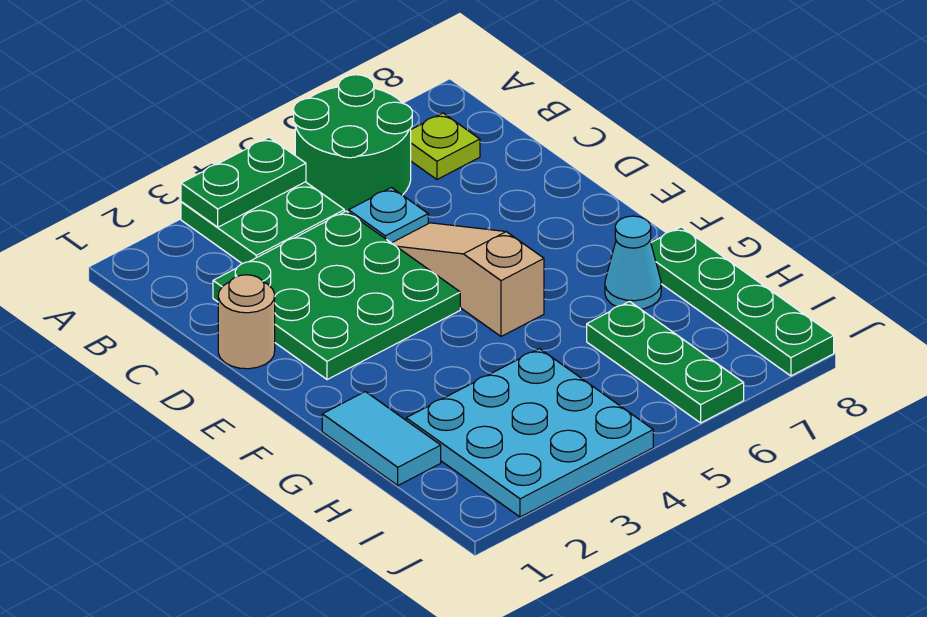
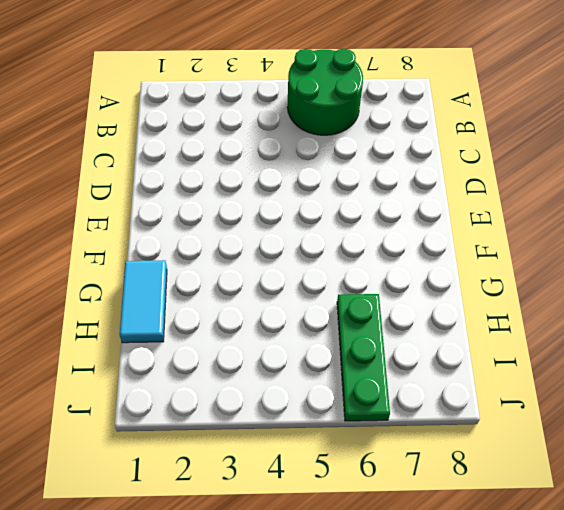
none -> green 2x2 plate [181,182,344,264]
none -> lime 1x1 plate [411,113,480,179]
none -> green 3x3 plate [213,211,460,380]

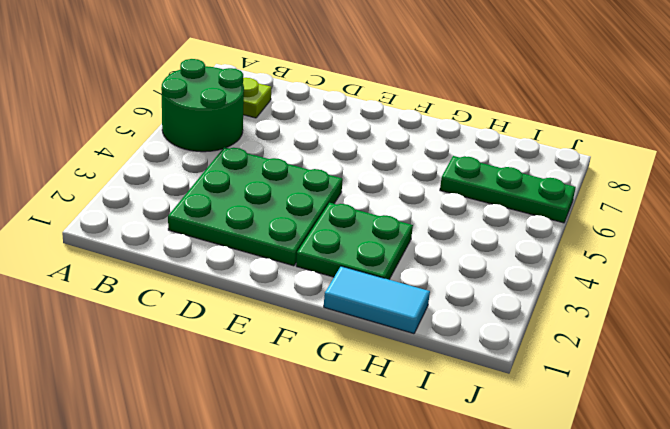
green 2x2 plate [296,203,413,279] -> green 2x2 plate moved to [181,182,344,264]
none -> cyan 1x1 plate [349,188,428,243]
none -> tan 1x1 round brick [218,275,275,369]
none -> tan 1x3 slope [392,223,544,336]

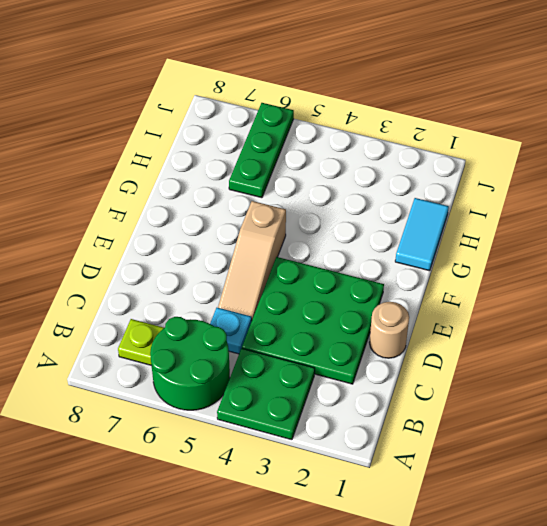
none -> cyan 1x1 cone [605,216,661,309]
none -> green 1x4 plate [651,227,834,376]
none -> cyan 3x3 plate [406,348,653,517]

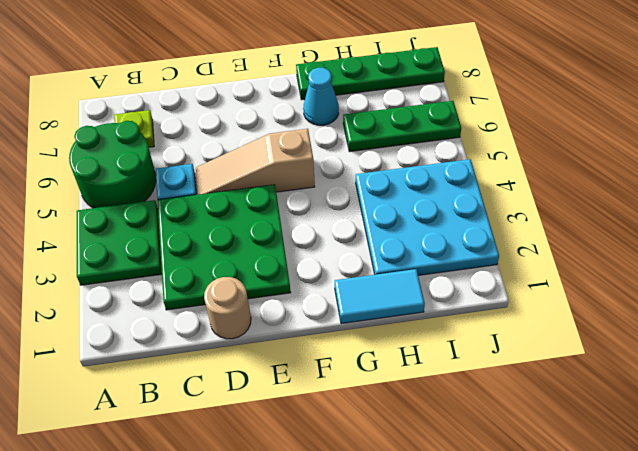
none -> green 1x2 plate [181,137,306,227]

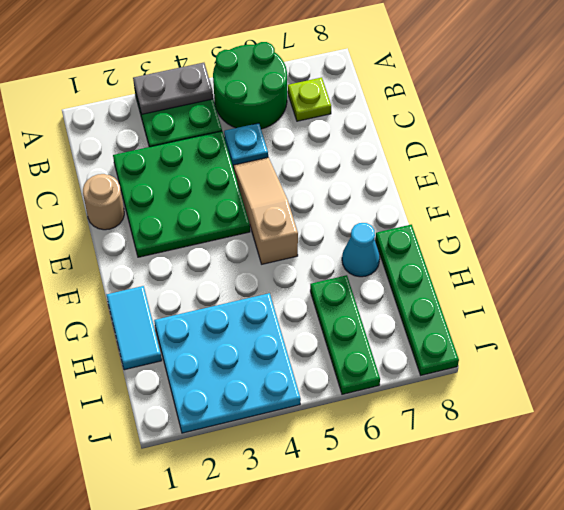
grey 1x2 plate [133,63,213,114] -> green 1x2 plate [181,137,306,227]

